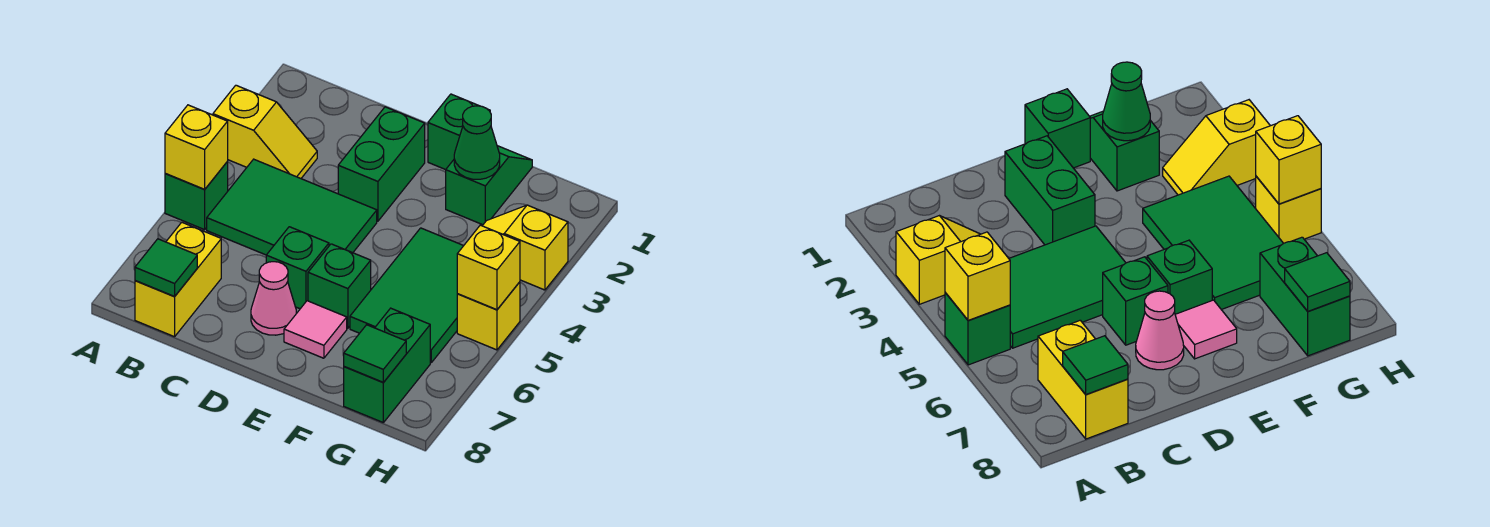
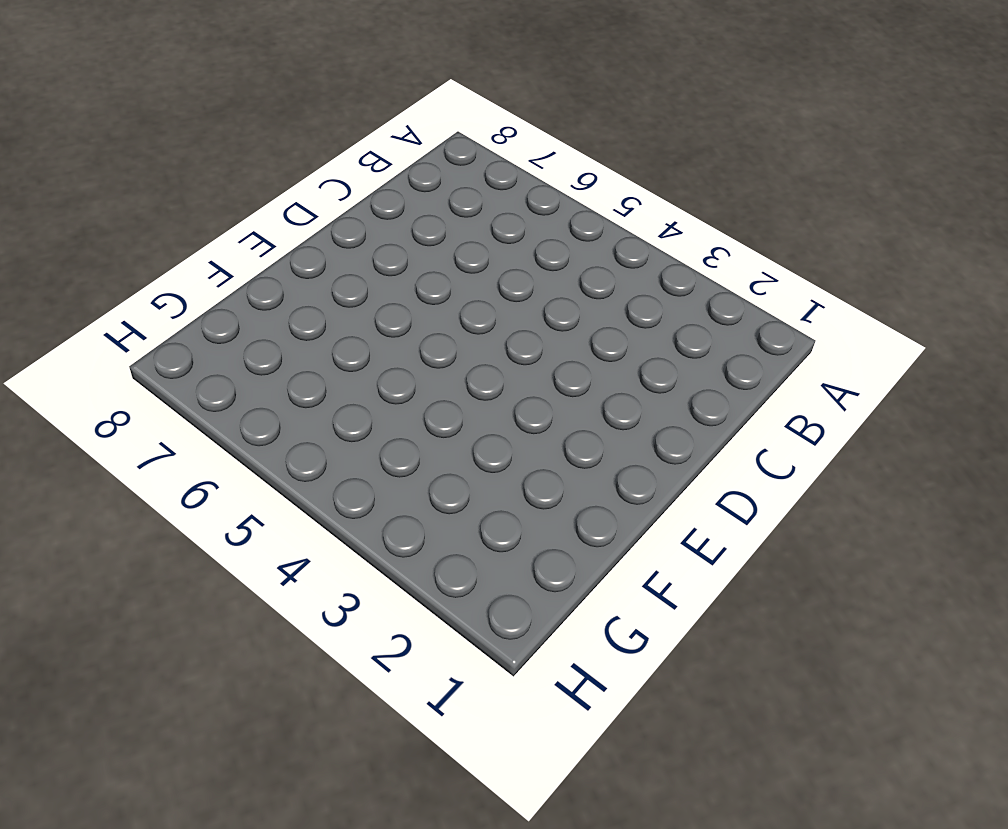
none -> yellow 1x2 slope [213,85,317,178]
none -> green 1x1 brick [165,162,228,230]
none -> green 2x3 tile [207,159,377,255]

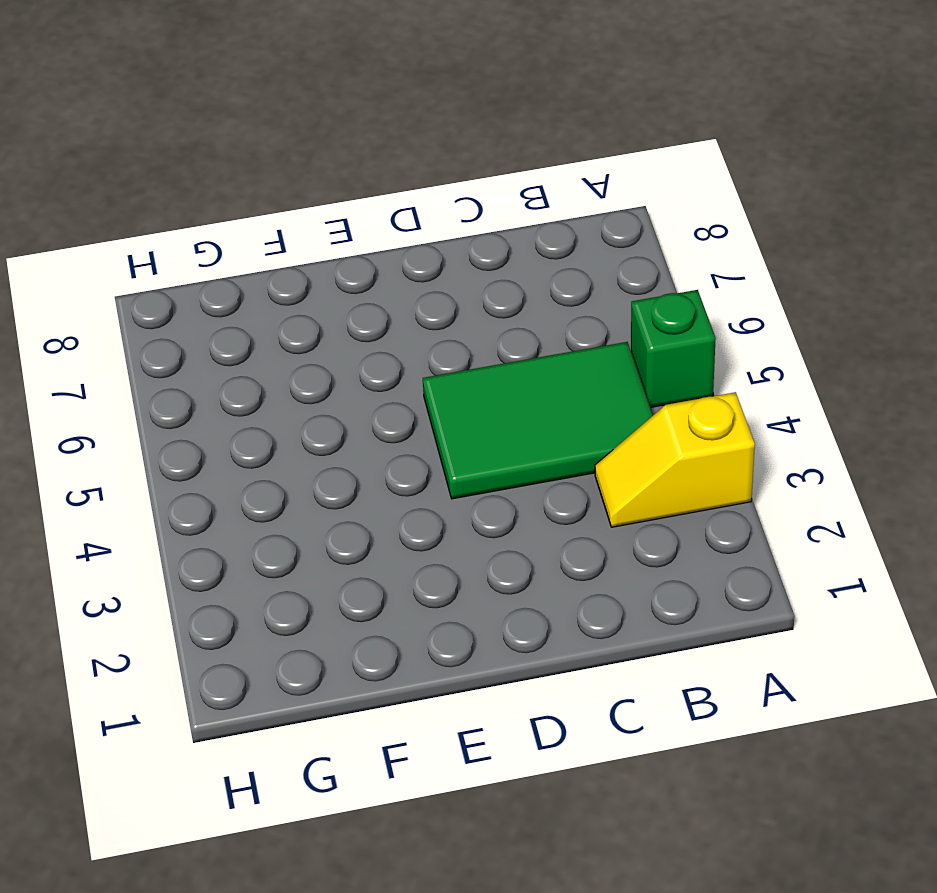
none -> yellow 1x2 brick [135,222,221,337]
none -> green 1x2 brick [338,107,425,221]
none -> green 1x1 brick [266,227,329,309]

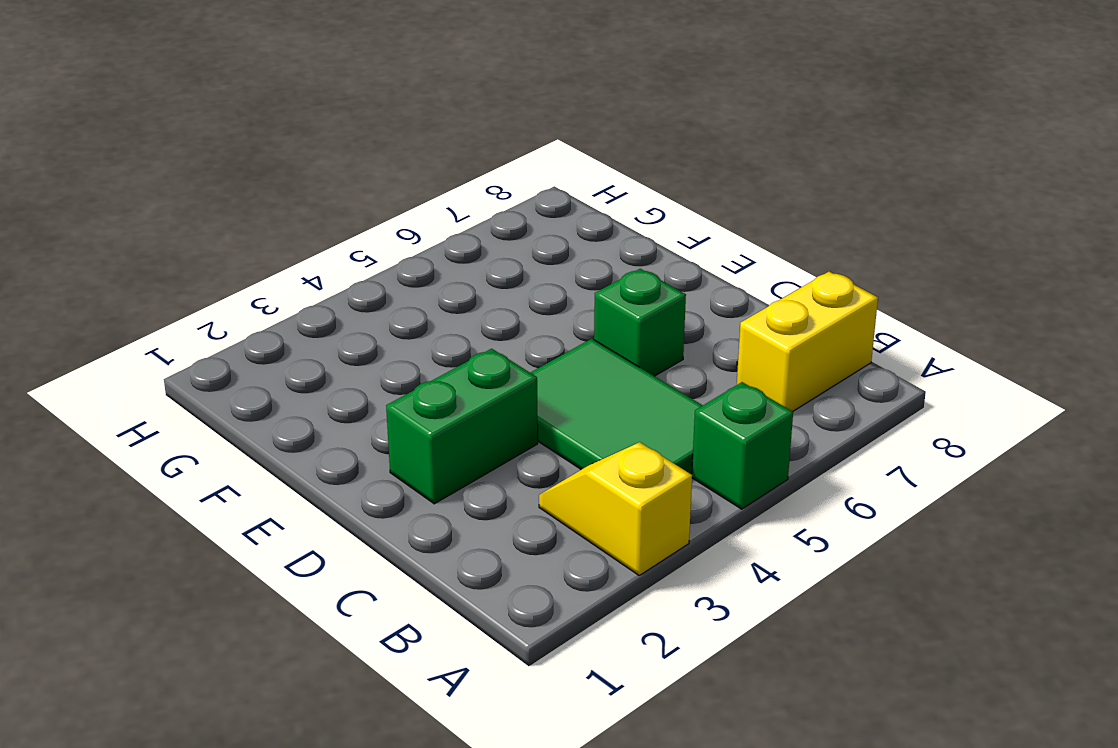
none -> pink 1x1 cone [251,262,296,335]
none -> green 1x1 brick [428,94,490,170]
none -> green 1x1 brick [308,244,371,328]

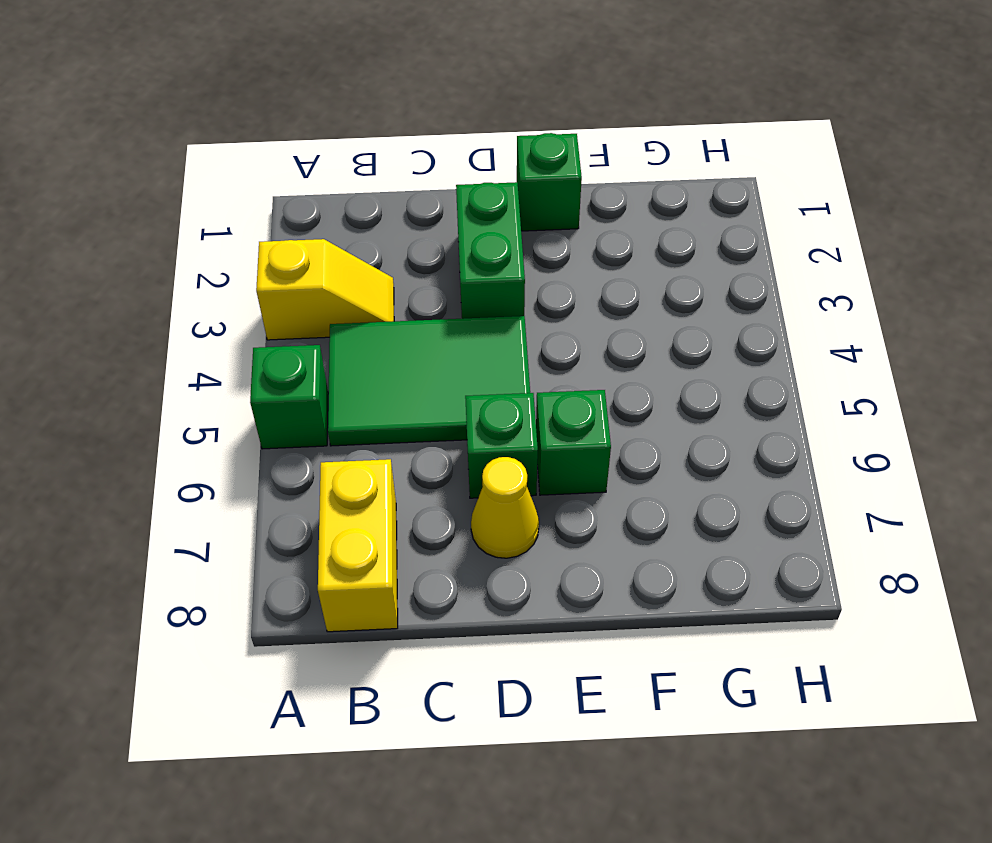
yellow 1x1 cone [471,457,539,558] -> pink 1x1 cone [251,262,296,335]
none -> pink 1x1 tile [284,301,347,358]
none -> green 1x2 slope [446,146,532,225]
none -> green 2x3 tile [350,228,463,363]

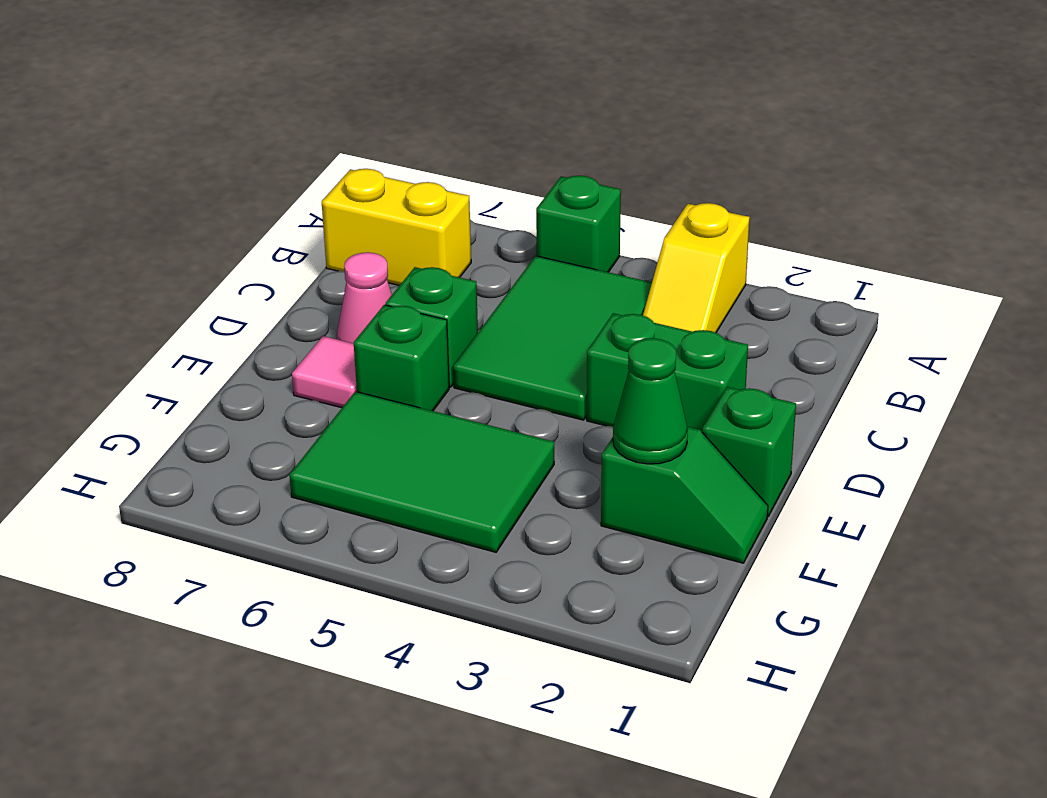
none -> yellow 1x2 slope [483,205,568,290]
none -> green 1x2 brick [344,308,430,422]
none -> yellow 1x1 brick [457,282,520,350]

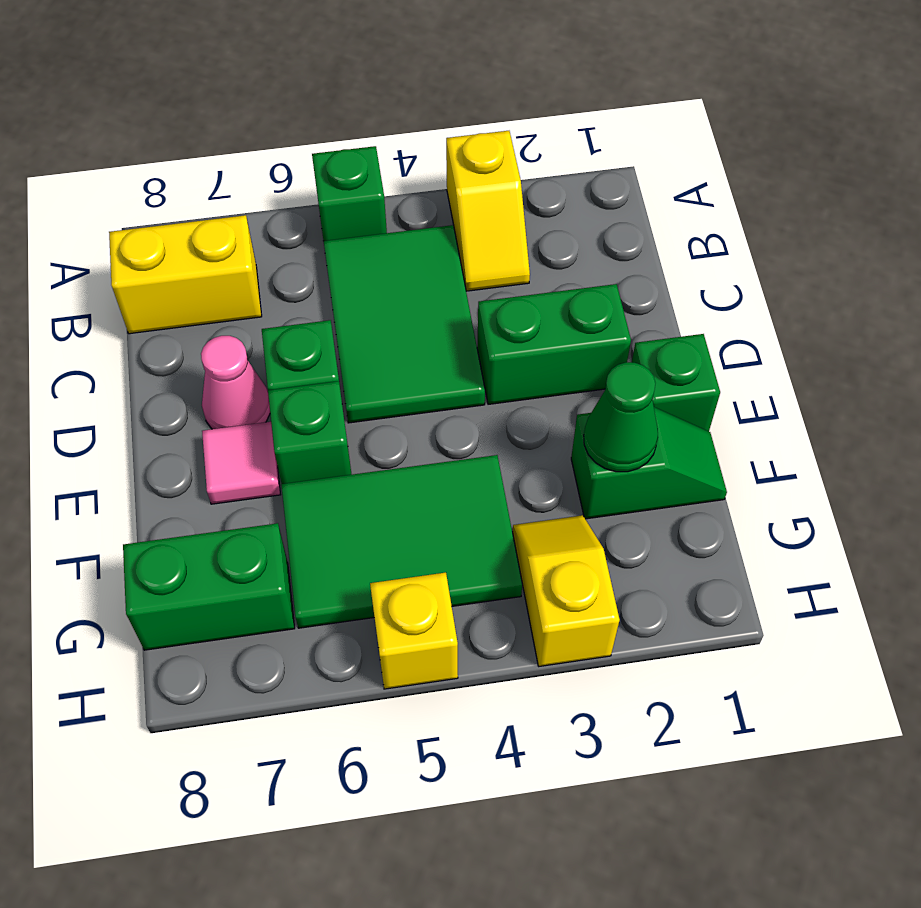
none -> yellow 1x1 brick [165,105,228,189]
none -> green 1x1 tile [135,239,197,297]
none -> green 1x1 tile [344,325,406,382]

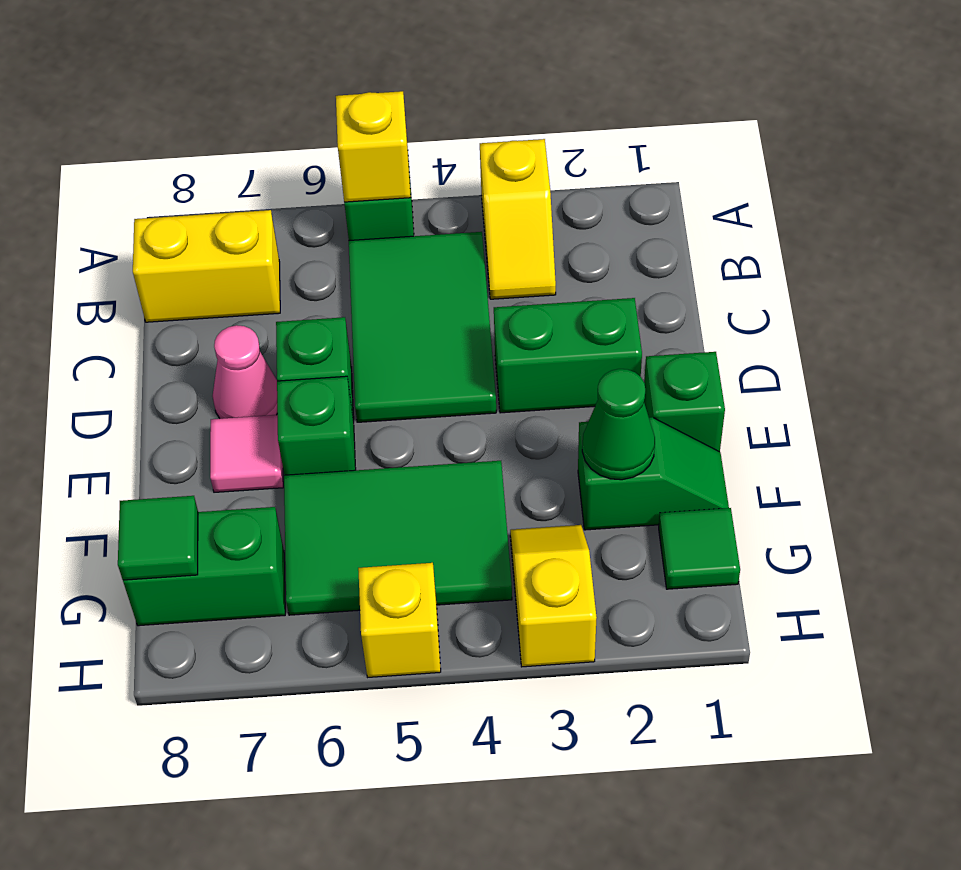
green 1x1 tile [659,508,740,589] -> green 1x1 tile moved to [135,239,197,297]
none -> yellow 1x1 brick [457,225,520,310]

